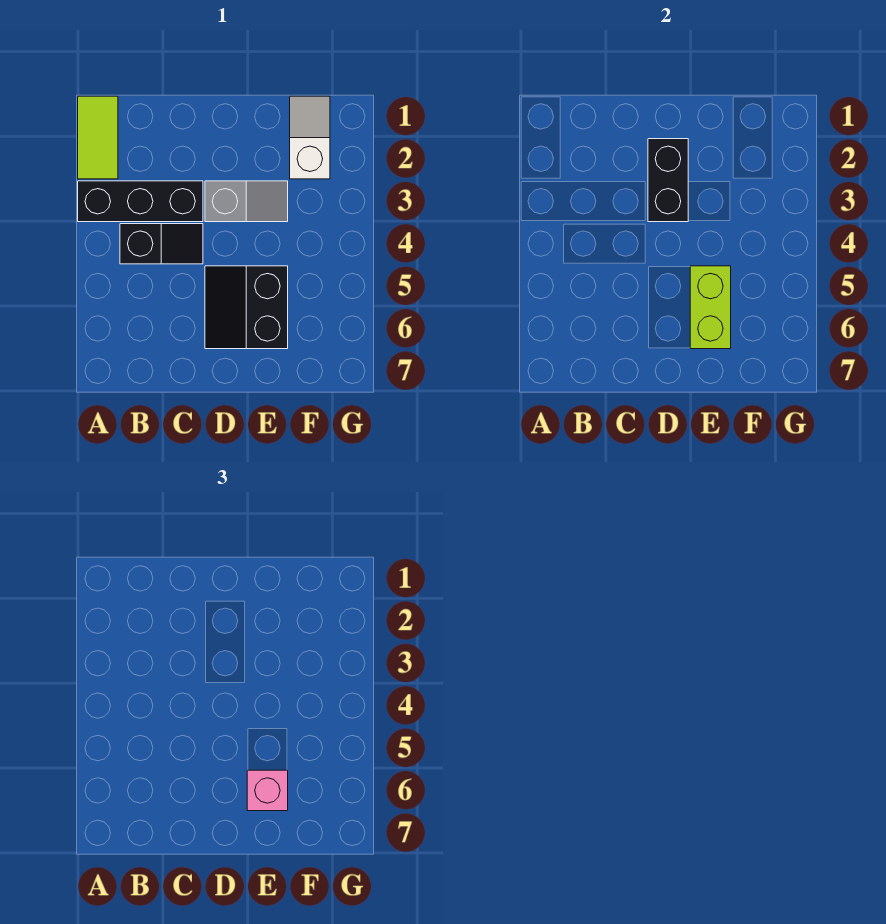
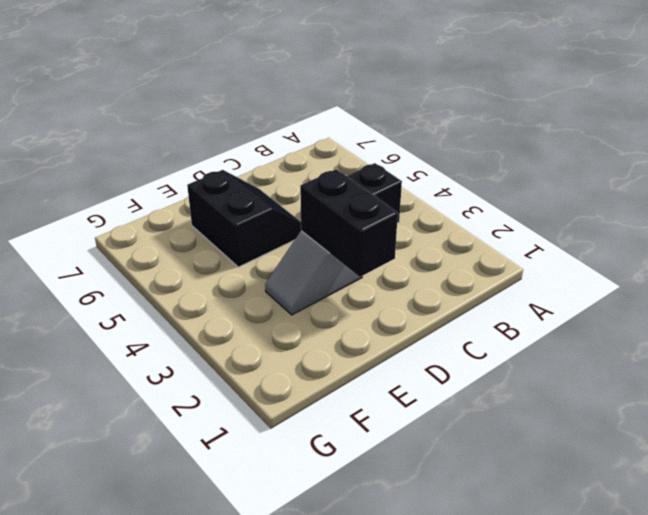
none -> lime 1x2 tile [78,96,118,179]
none -> black 1x3 brick [78,181,203,222]

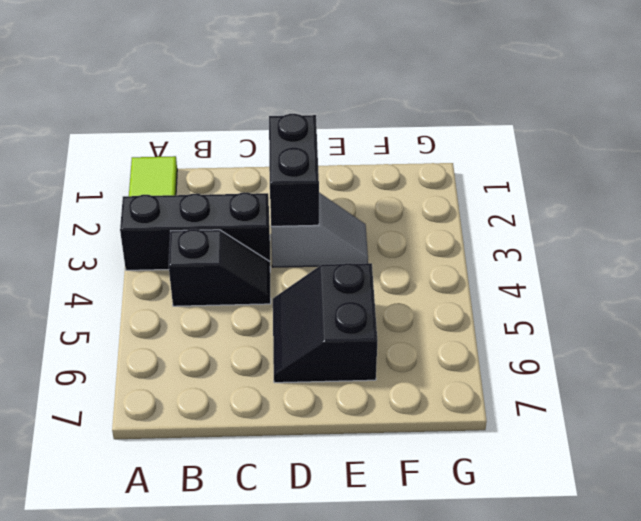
none -> white 1x2 slope [290,96,330,179]
none -> lime 1x2 brick [690,266,731,349]

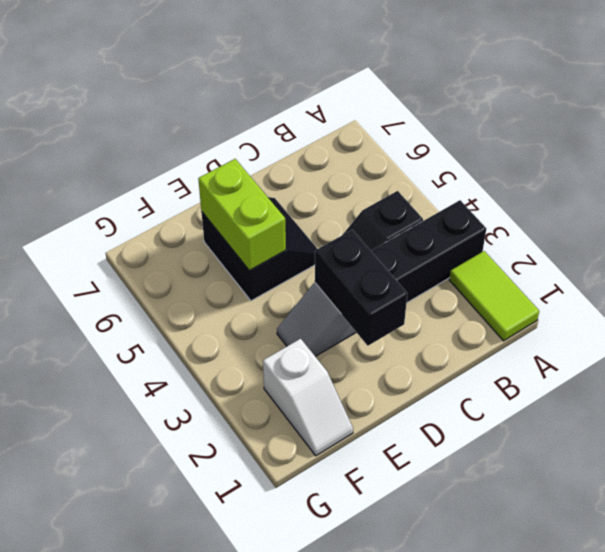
none -> pink 1x1 brick [247,770,288,811]

